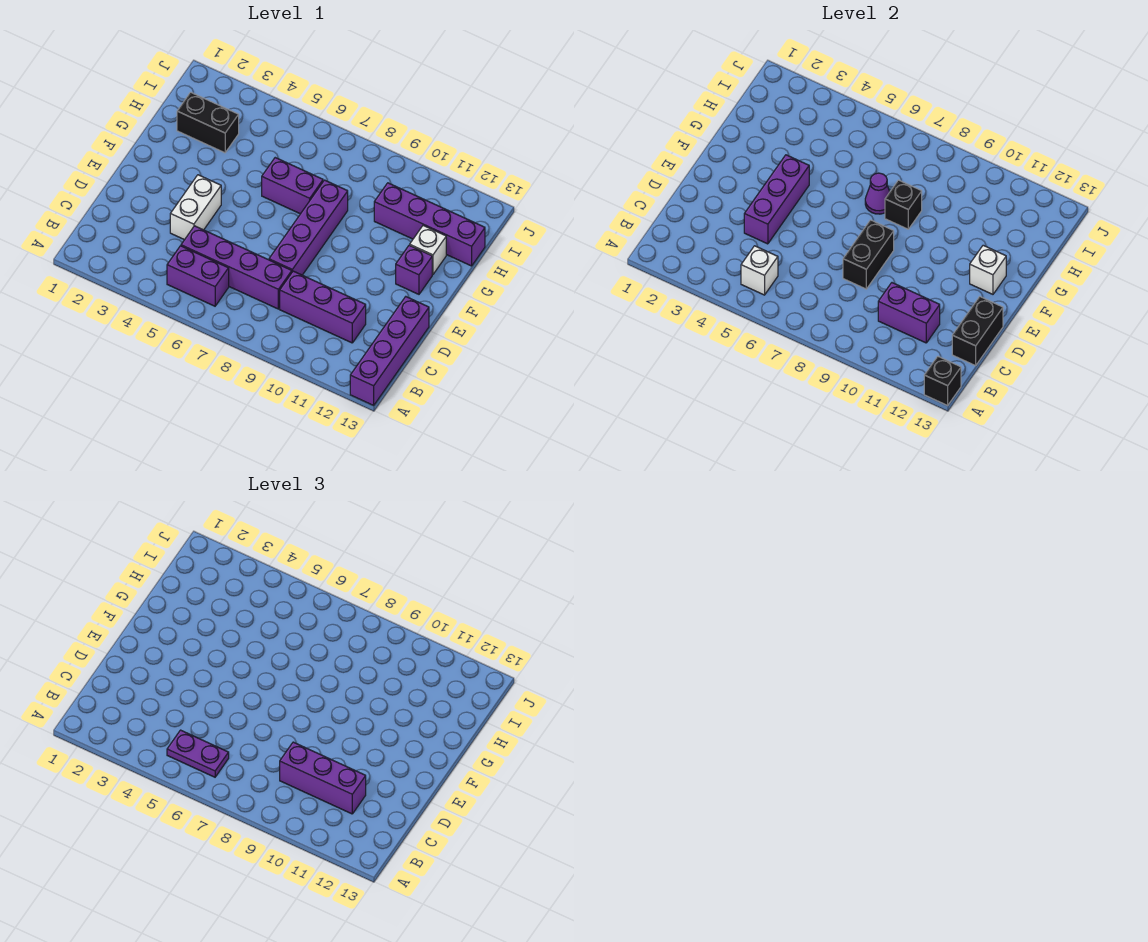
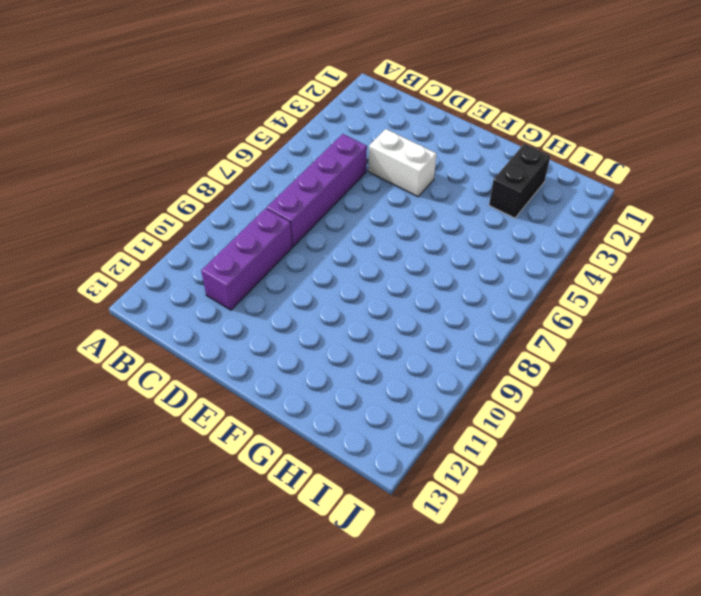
none -> purple 1x4 brick [350,297,429,405]
none -> purple 1x2 brick [167,246,229,306]
none -> purple 1x4 brick [269,180,348,275]

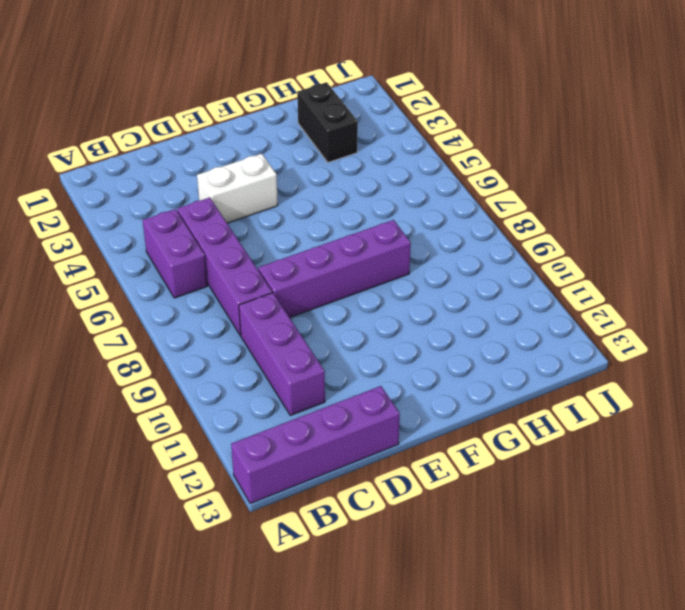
none -> purple 1x1 brick [396,245,432,294]
none -> purple 1x2 brick [262,158,323,214]
none -> white 1x1 brick [410,226,446,275]

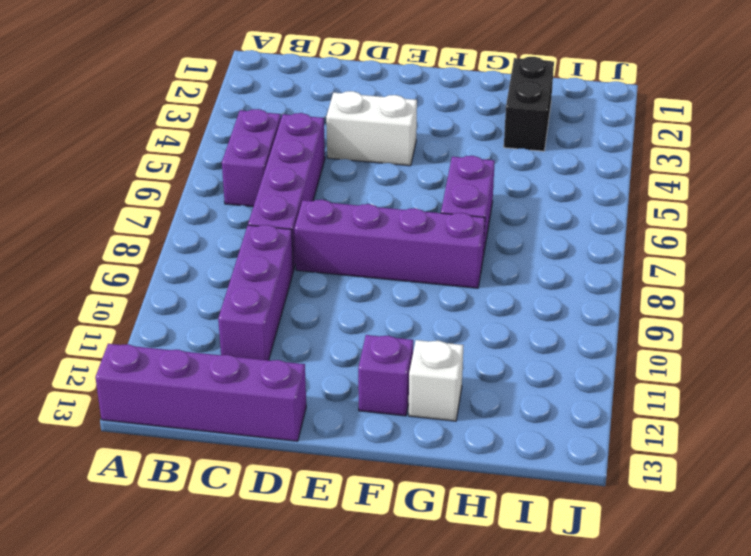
none -> purple 1x4 brick [374,183,485,266]
none -> black 1x1 brick [924,356,961,405]
none -> white 1x1 brick [741,246,778,295]

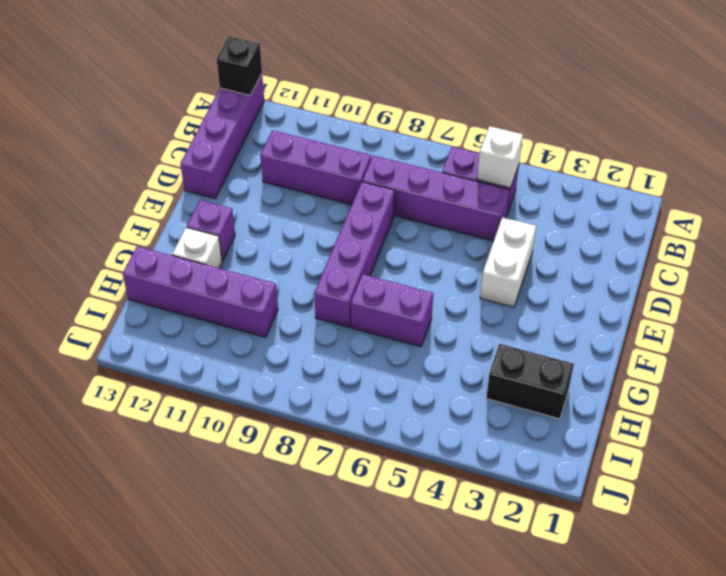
none -> purple 1x2 brick [878,283,940,343]
none -> black 1x2 brick [952,297,1003,366]
none -> purple 1x3 brick [744,155,809,244]

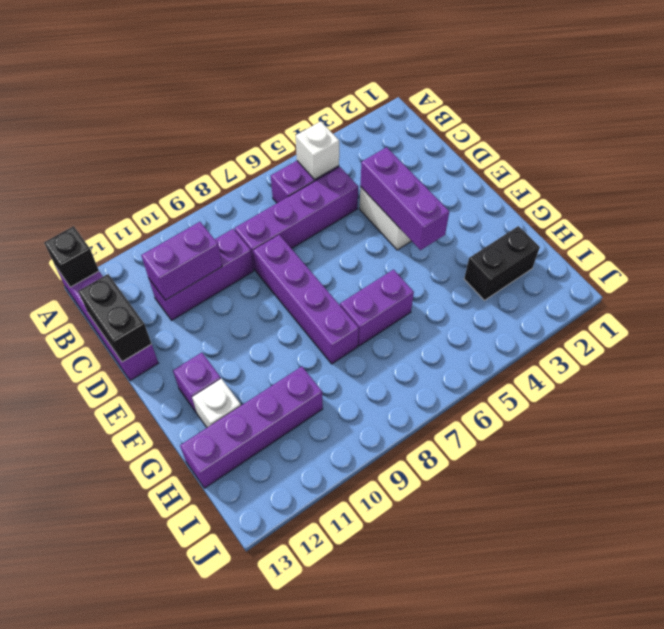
none -> black 1x2 brick [843,220,894,289]
none -> white 1x1 brick [970,245,1006,294]
none -> purple 1x1 cone [865,173,890,214]

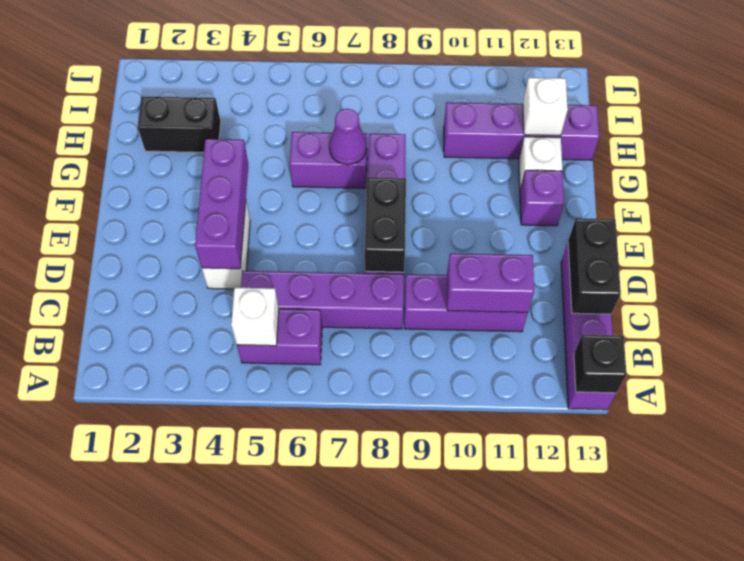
white 1x1 brick [523,78,568,136] -> white 1x1 brick moved to [970,245,1006,294]
none -> black 1x1 brick [885,180,922,229]
none -> purple 1x2 plate [167,730,229,777]
none -> purple 1x3 brick [280,742,366,814]

